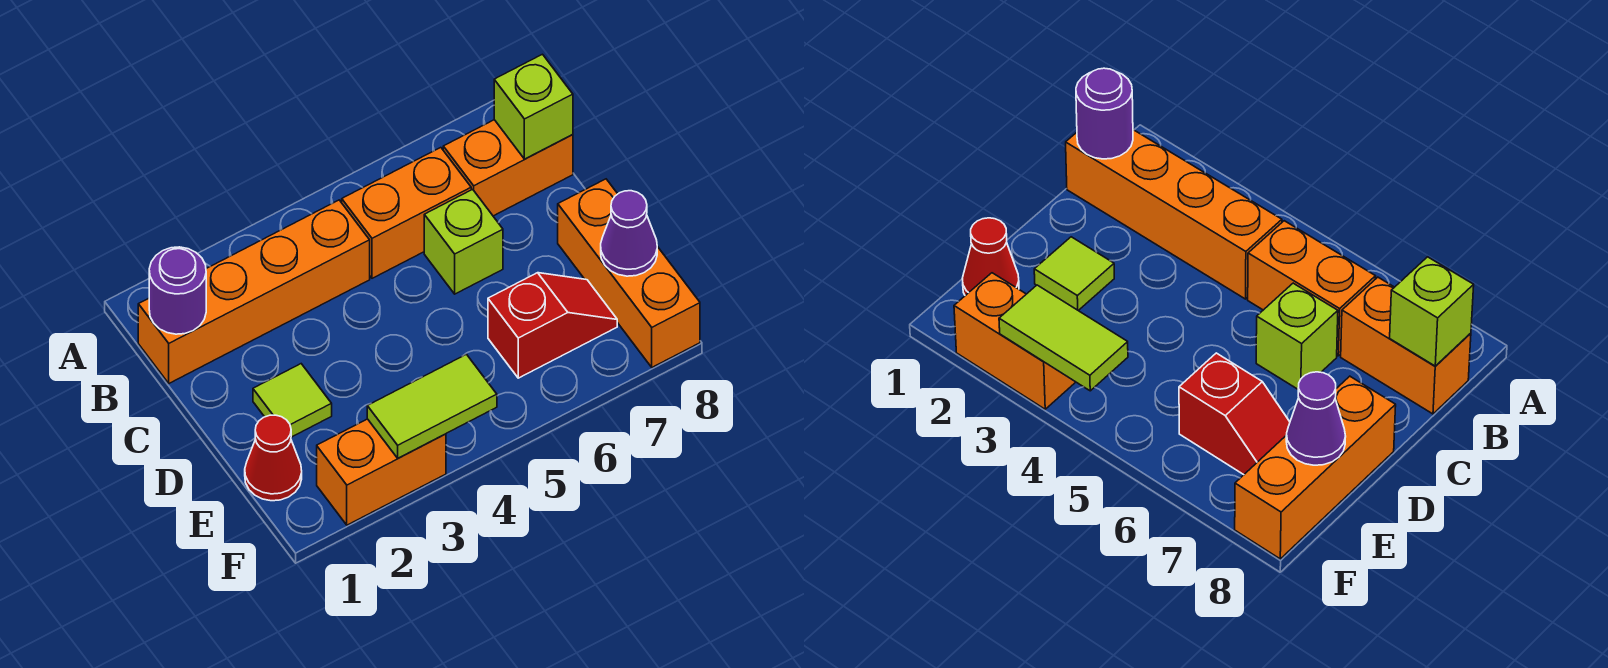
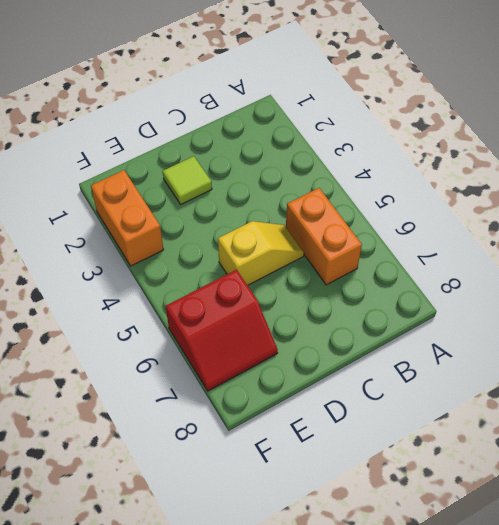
yellow 1x2 slope [218,221,304,285] -> none
red 2x2 slope [166,270,278,391] -> red 1x2 slope [488,273,617,378]
none -> orange 1x4 brick [138,200,370,383]
none -> orange 1x2 brick [443,120,573,216]
none -> lime 1x1 brick [424,189,503,294]

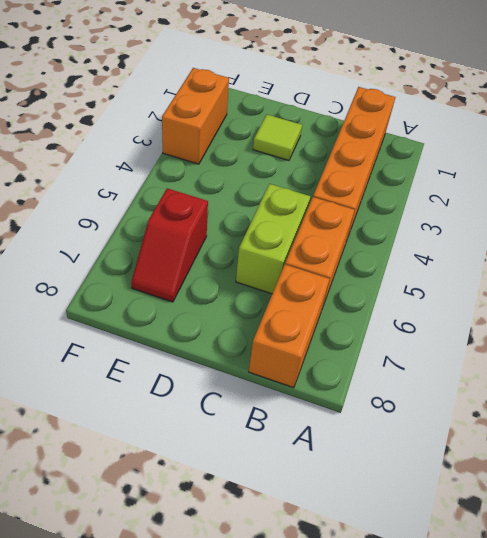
lime 1x2 brick [236,184,310,294] -> lime 1x1 brick [424,189,503,294]
none -> orange 1x3 brick [558,179,700,367]
none -> red 1x1 cone [245,415,302,501]
none -> purple 1x1 round brick [149,247,206,334]

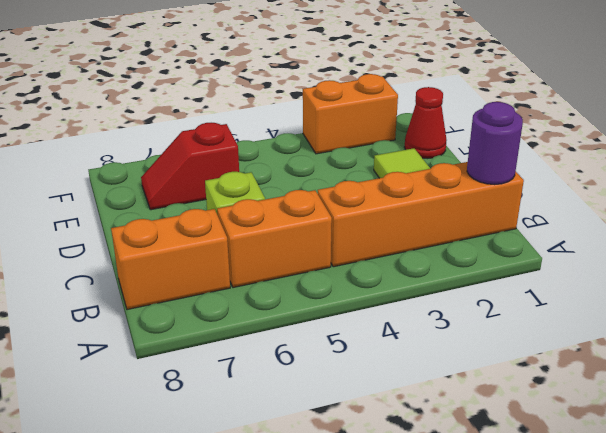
none -> orange 1x3 brick [558,179,700,367]
none -> lime 1x1 brick [494,54,573,159]
none -> purple 1x1 cone [601,191,657,276]

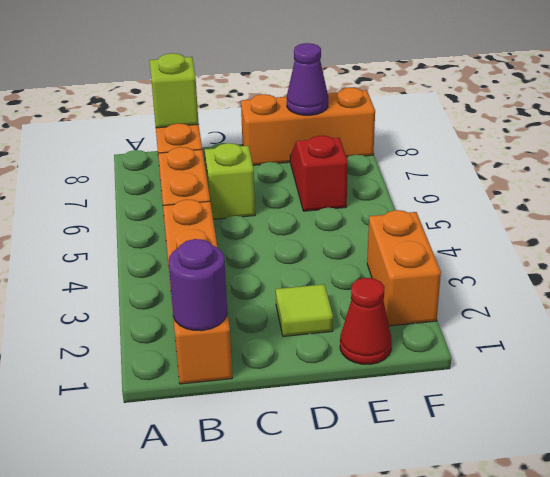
none -> lime 1x2 tile [367,354,497,458]

